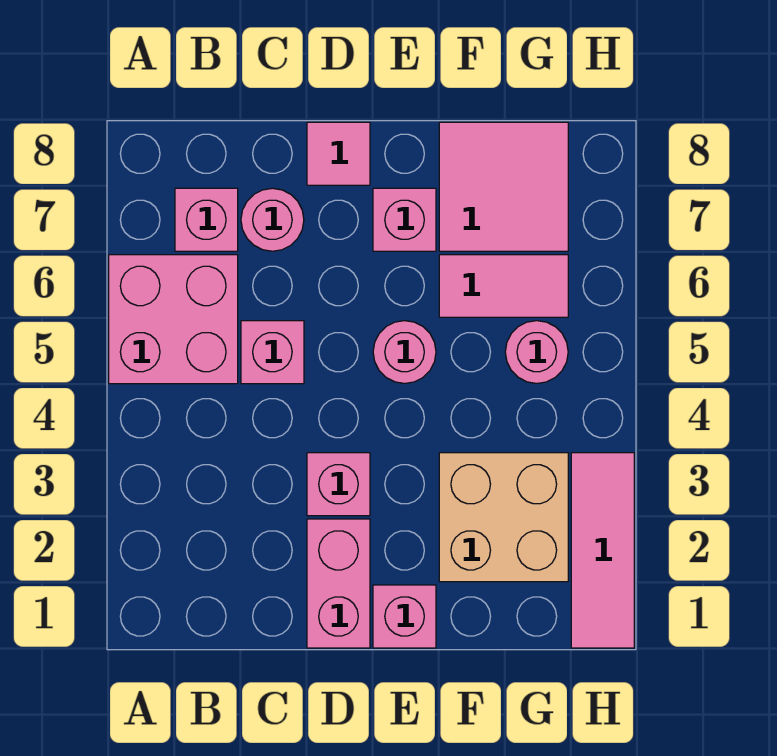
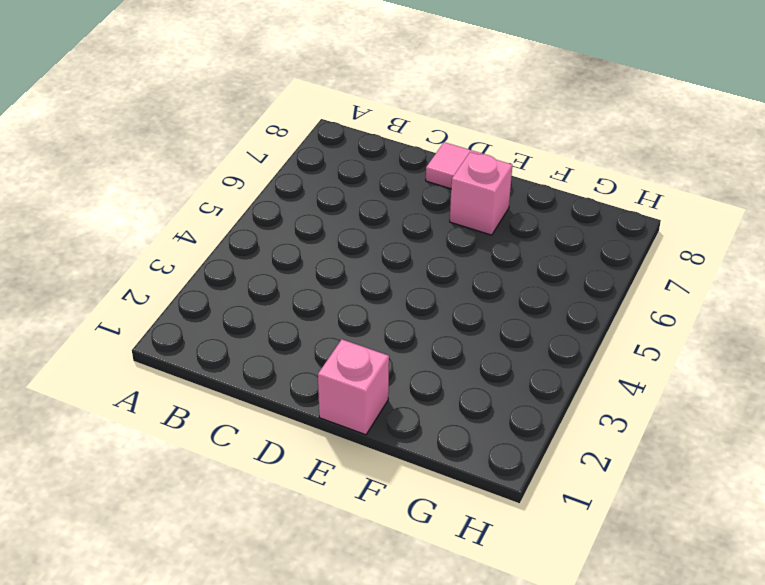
none -> pink 2x2 brick [109,255,238,384]
none -> pink 1x1 brick [175,188,238,251]
none -> pink 1x1 brick [241,321,304,384]

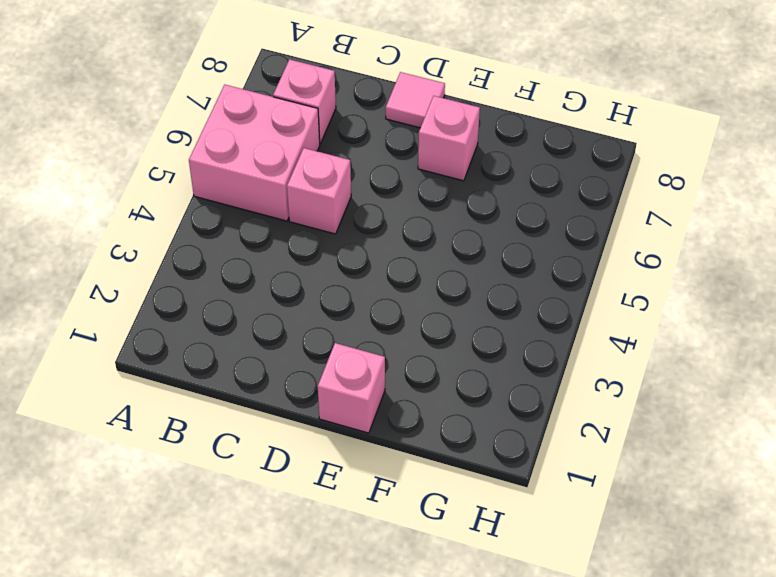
none -> pink 1x1 round brick [241,188,304,251]
none -> pink 1x2 brick [307,519,370,648]
none -> pink 1x1 brick [307,453,370,516]

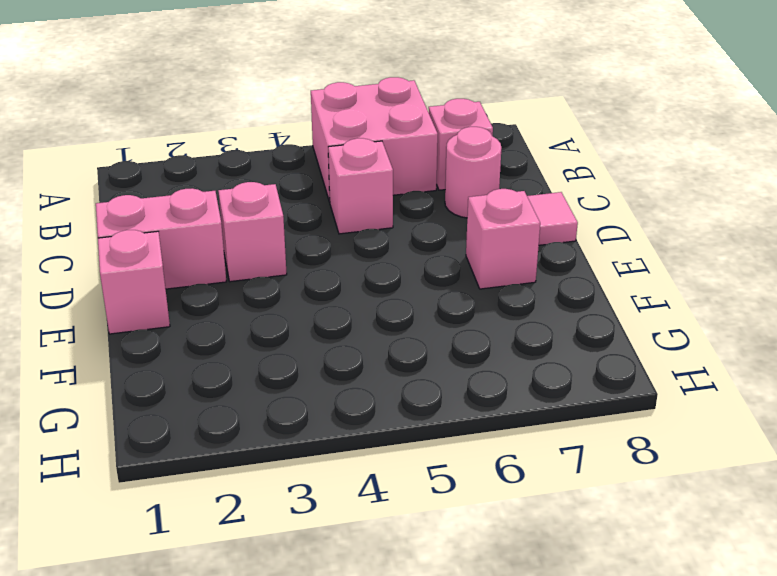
none -> pink 1x1 round brick [373,321,436,383]
none -> tan 2x2 brick [439,453,568,582]
none -> pink 1x2 tile [439,255,568,317]

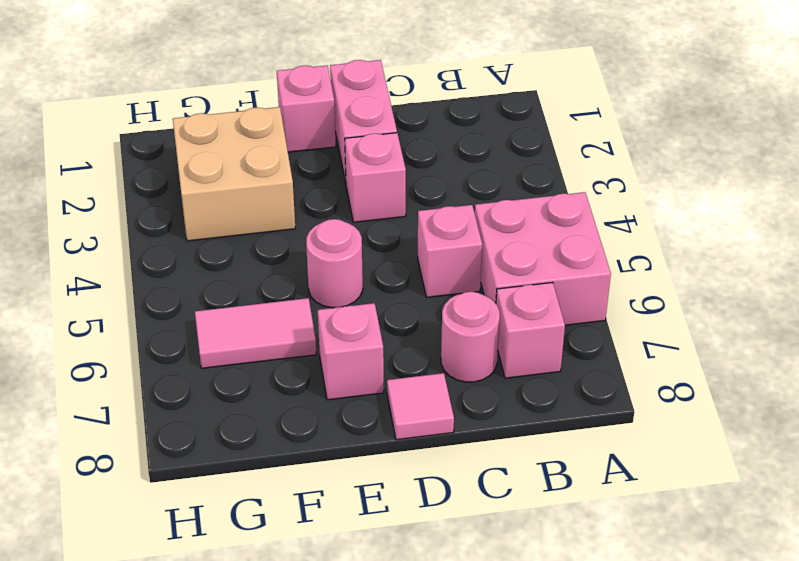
none -> pink 2x2 tile [439,122,568,251]
none -> pink 1x1 round brick [505,321,568,383]
none -> pink 1x3 tile [571,453,634,648]

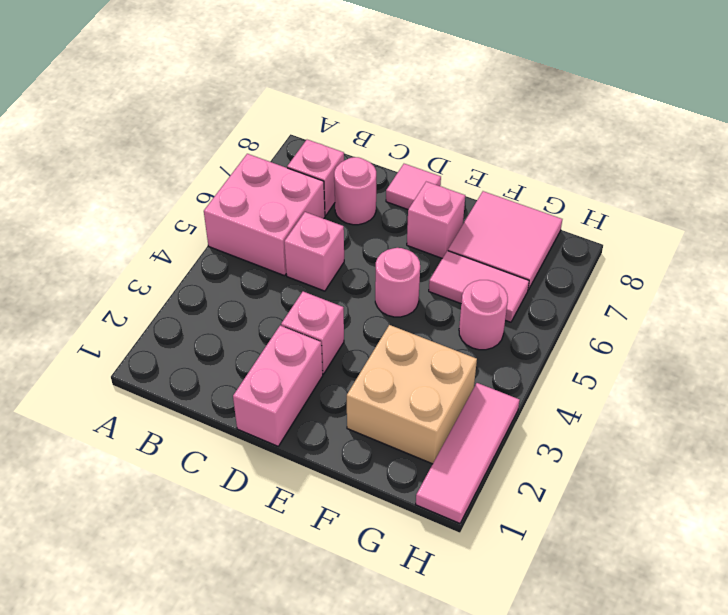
none -> pink 1x1 brick [373,585,436,648]

